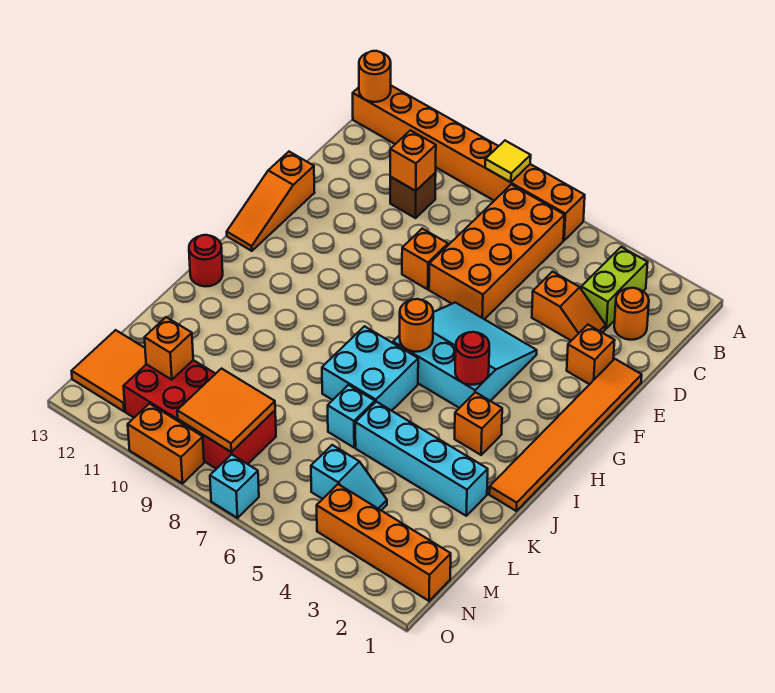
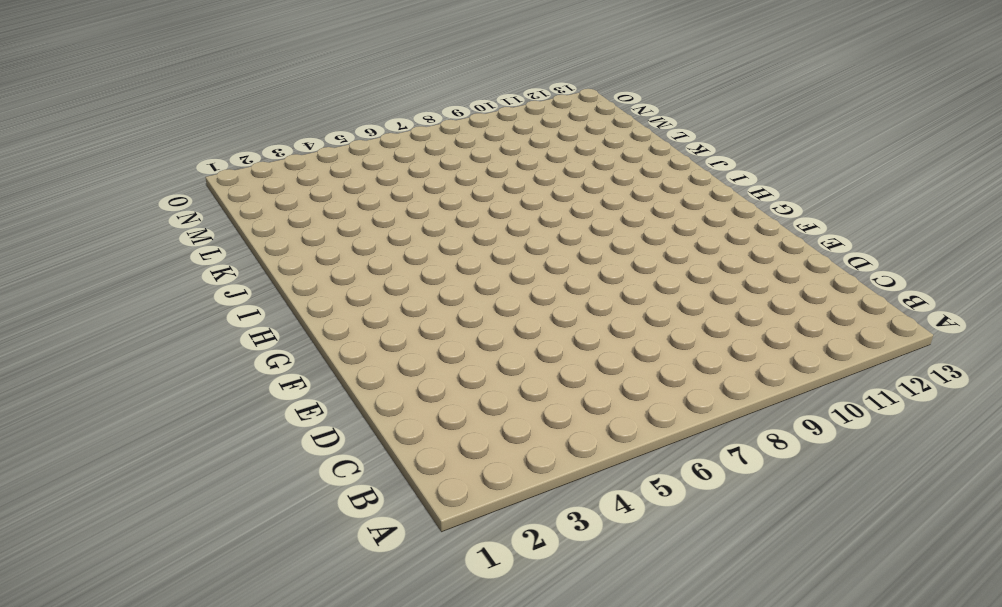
none -> orange 1x8 brick [353,86,585,240]
none -> lime 1x2 brick [581,247,648,328]
none -> orange 2x4 brick [429,185,564,319]

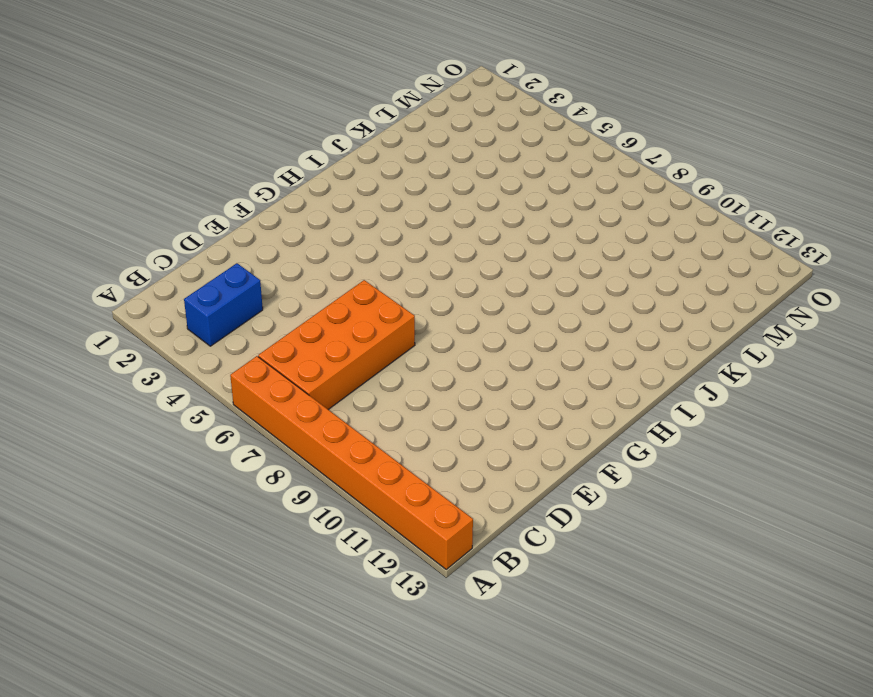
blue 1x2 brick [184,263,263,346] -> lime 1x2 brick [581,247,648,328]
none -> orange 1x1 round brick [614,288,649,340]
none -> brown 1x1 brick [390,173,436,218]
none -> orange 1x2 slope [532,272,606,341]

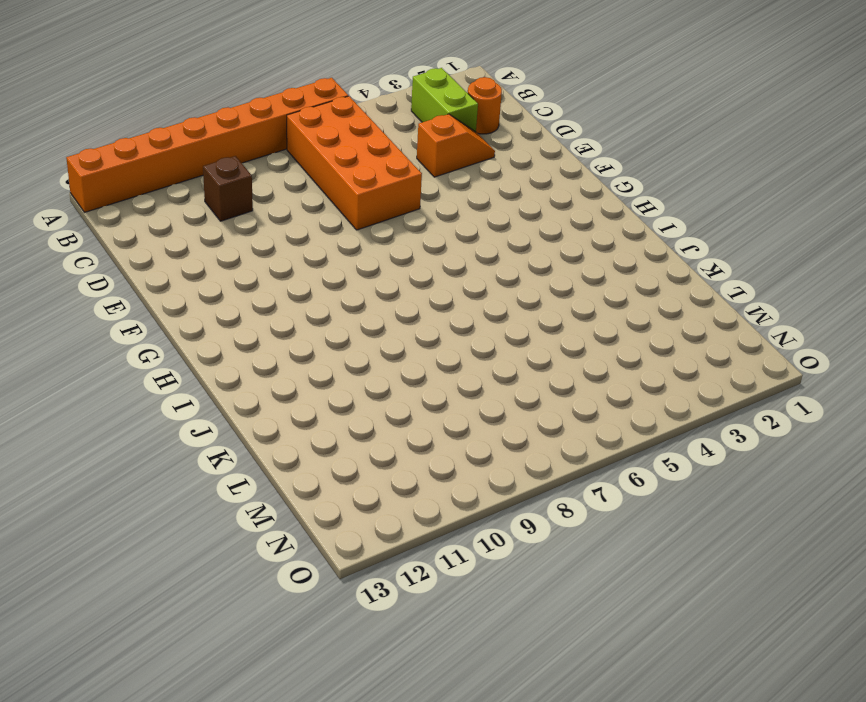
none -> orange 1x6 tile [489,359,642,511]
none -> orange 1x1 brick [567,325,615,384]
none -> orange 1x1 brick [402,229,448,289]

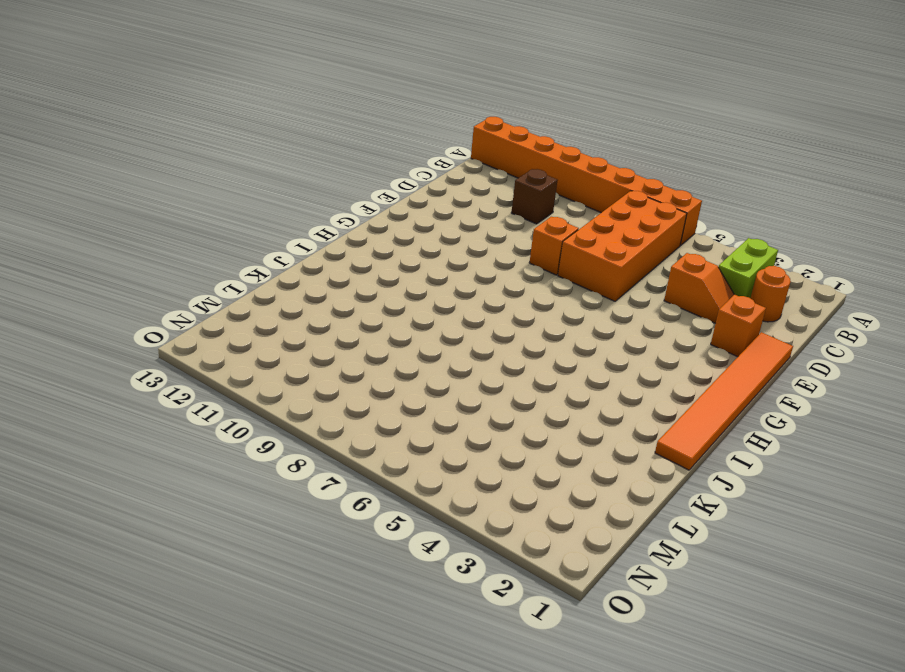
none -> orange 1x3 slope [227,152,314,251]
none -> cyan 3x3 slope [393,302,537,408]
none -> orange 1x1 brick [455,392,502,455]

